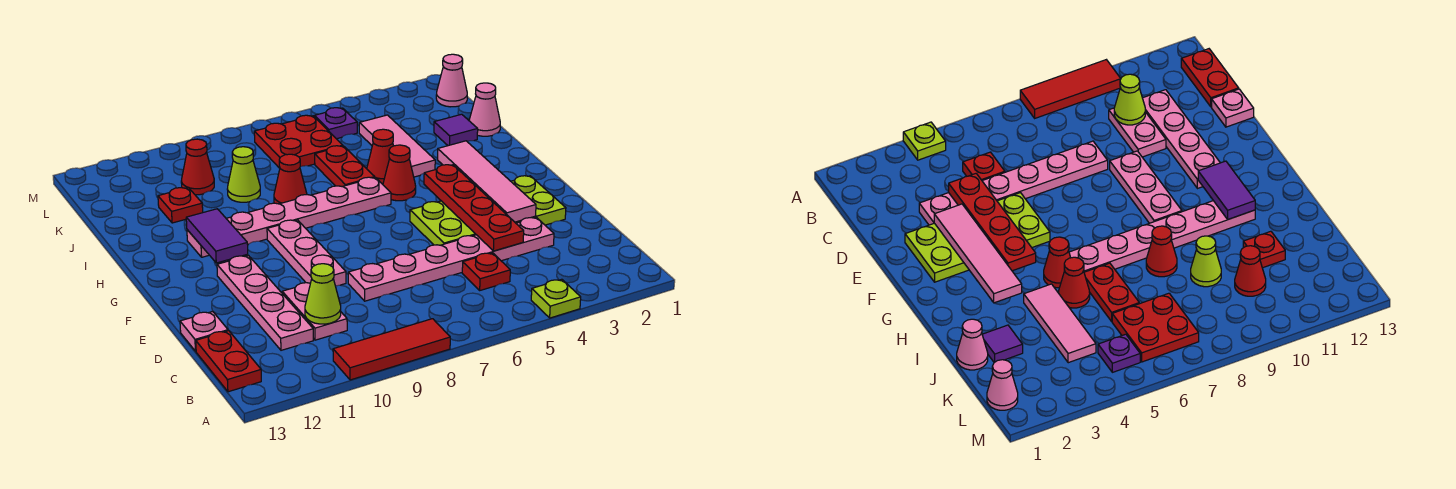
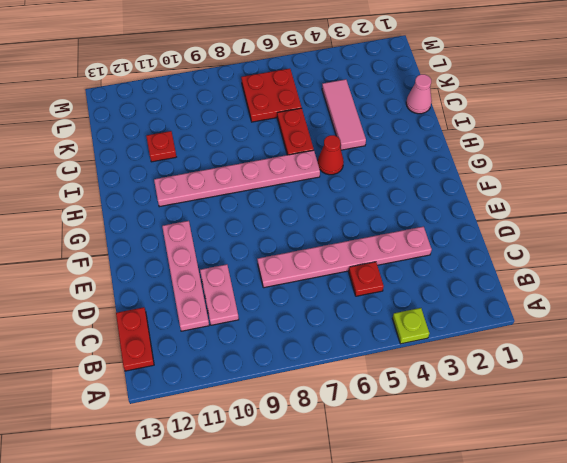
none -> red 1x3 tile [333,319,450,380]
none -> pink 1x1 plate [180,312,228,351]
none -> lime 2x4 plate [410,176,566,245]

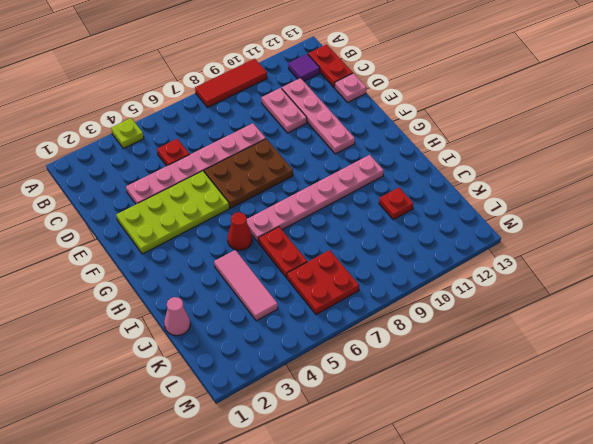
purple 1x1 tile [288,54,320,81] -> purple 1x1 tile moved to [434,114,478,146]
brown 2x3 plate [204,139,293,208] -> none
none -> pink 1x3 plate [267,220,346,286]
none -> red 1x1 cone [367,129,393,184]
none -> red 1x1 cone [274,154,307,204]

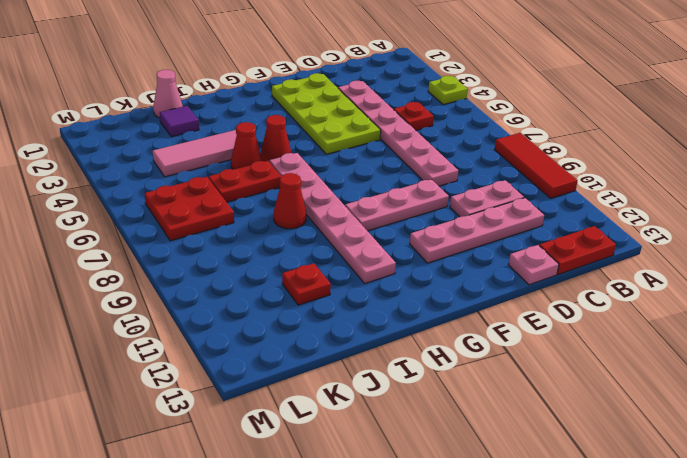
none -> lime 1x1 cone [227,147,260,202]
none -> red 1x1 cone [181,139,214,195]
none -> pink 1x1 cone [436,54,467,107]

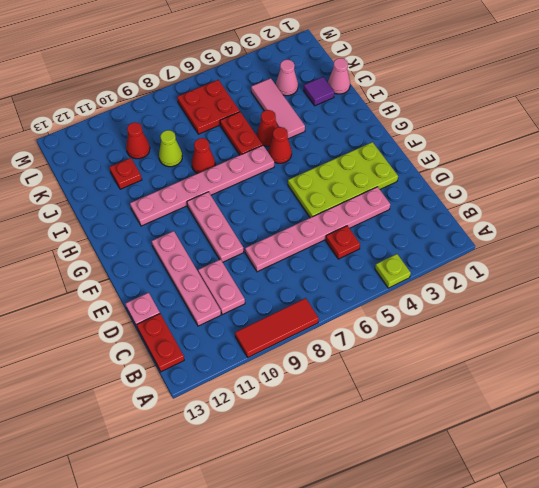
pink 1x1 cone [276,60,298,96] -> pink 1x1 cone moved to [436,54,467,107]
none -> purple 1x1 plate [314,108,357,139]
none -> lime 1x1 cone [305,264,341,324]
none -> red 1x4 plate [424,165,524,251]

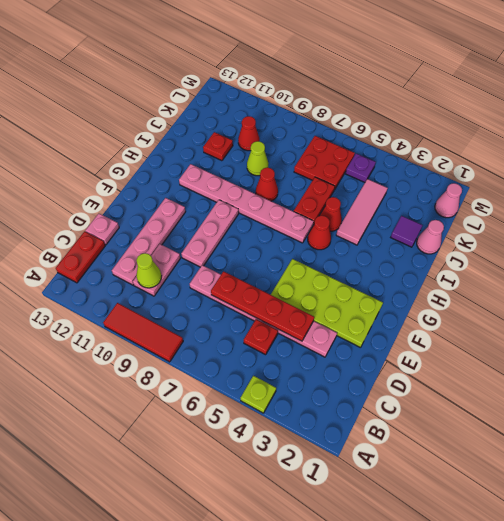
red 1x4 plate [211,271,314,341] -> red 1x4 plate turned to [424,165,524,251]
none -> pink 1x4 tile [438,141,536,222]
none -> purple 1x2 tile [186,209,248,263]

